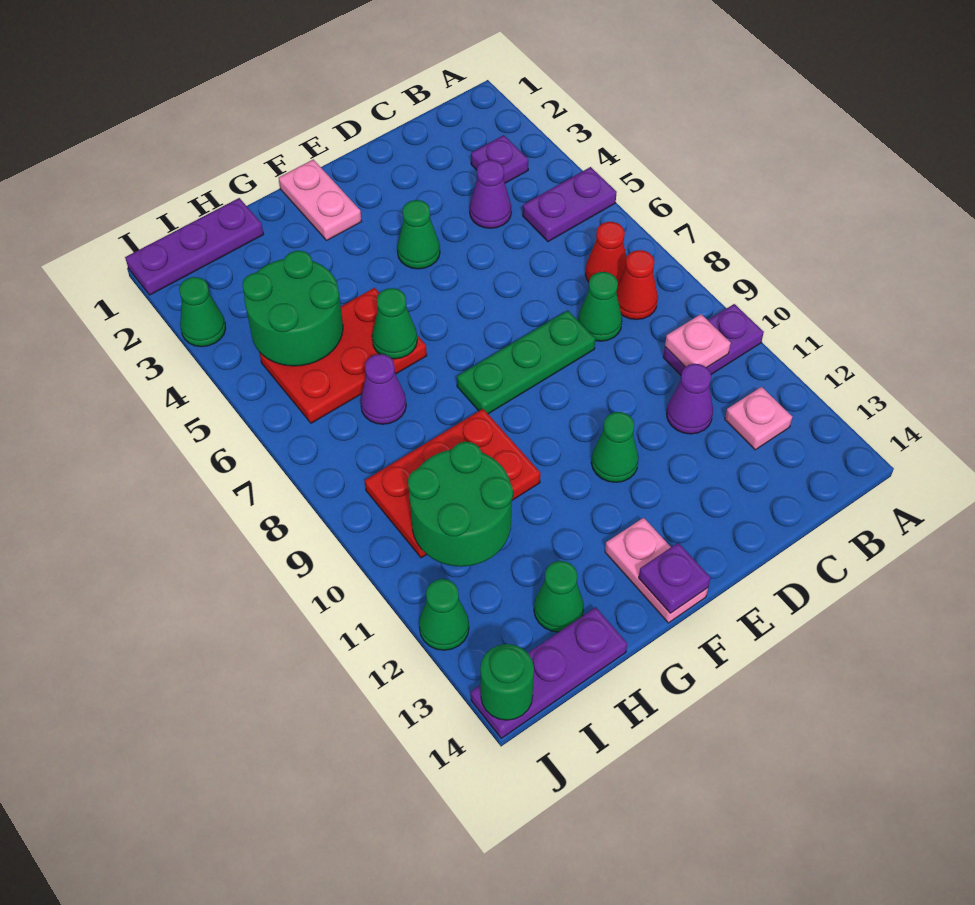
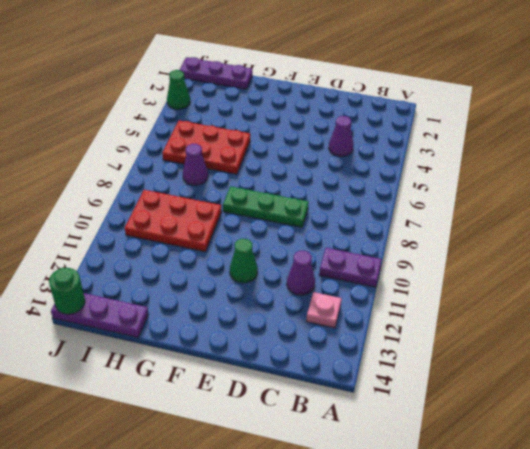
none -> purple 1x2 plate [523,167,617,242]
none -> purple 1x1 plate [471,135,528,183]
none -> red 1x1 cone [585,222,627,286]

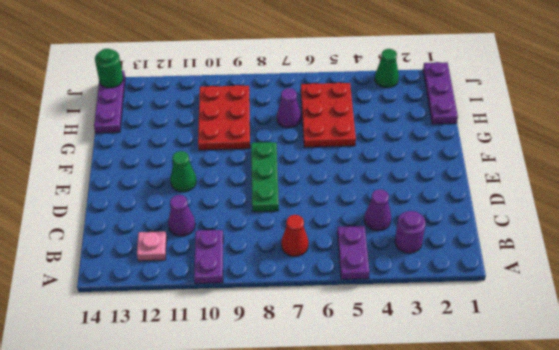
purple 1x1 round brick [395,211,426,253] -> purple 1x1 plate [471,135,528,183]
none -> red 1x1 cone [616,250,658,320]
none -> green 1x1 cone [578,272,622,341]
none -> green 1x1 cone [397,200,440,269]

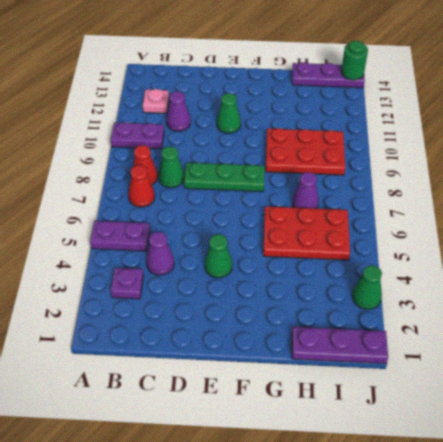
none -> pink 1x2 plate [279,159,362,240]
none -> pink 1x2 plate [605,518,708,623]
none -> green 1x1 cone [534,561,584,632]

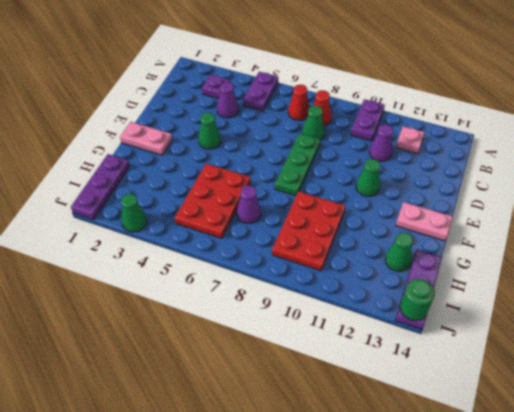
none -> green 1x1 cone [419,579,469,650]
none -> pink 1x1 plate [665,314,731,368]
none -> purple 1x1 plate [639,543,710,613]

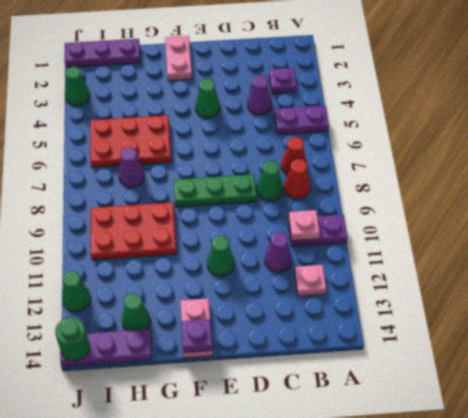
none -> green 1x1 cone [372,288,417,359]
none -> green 2x2 round brick [243,251,343,366]
none -> green 2x2 round brick [408,442,513,567]

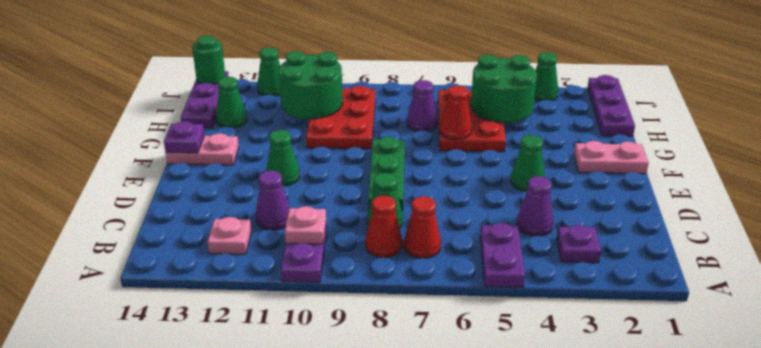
red 1x1 cone [440,86,472,140] -> green 1x1 cone [372,288,417,359]

